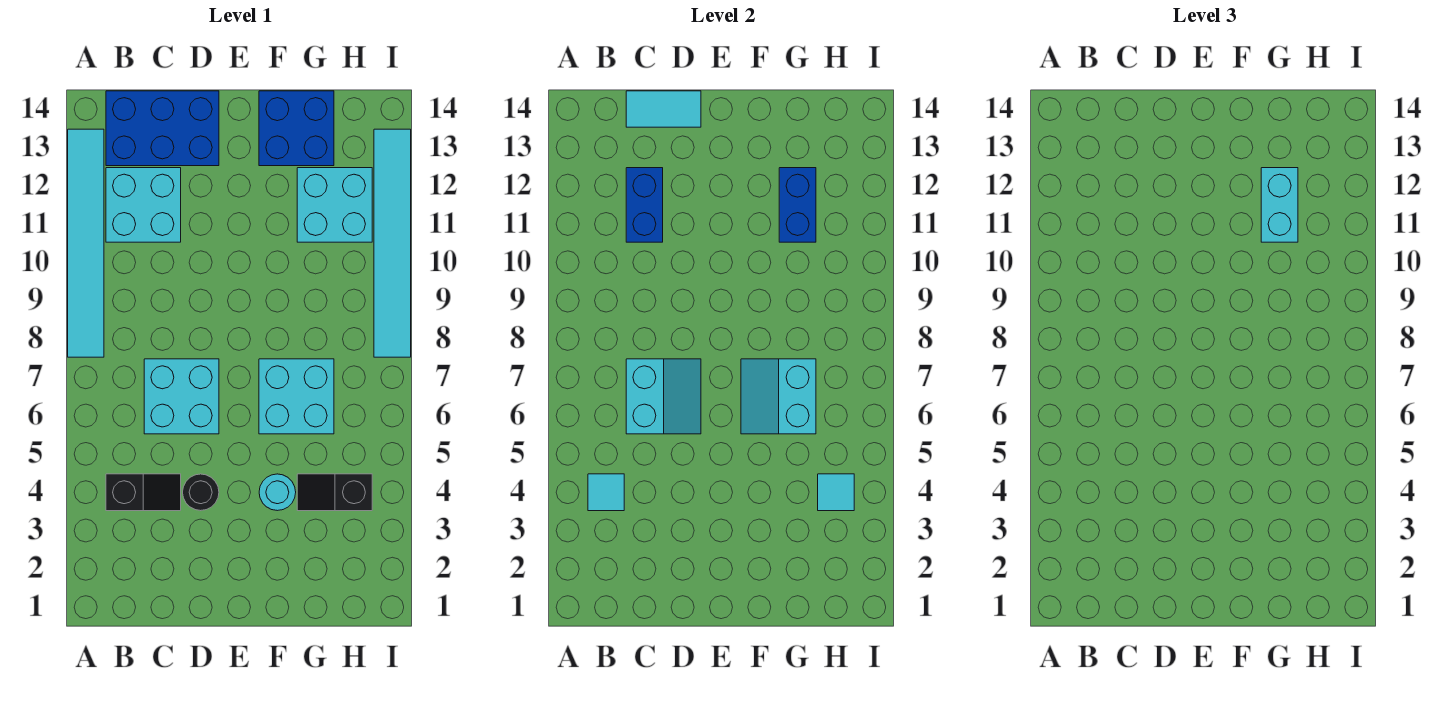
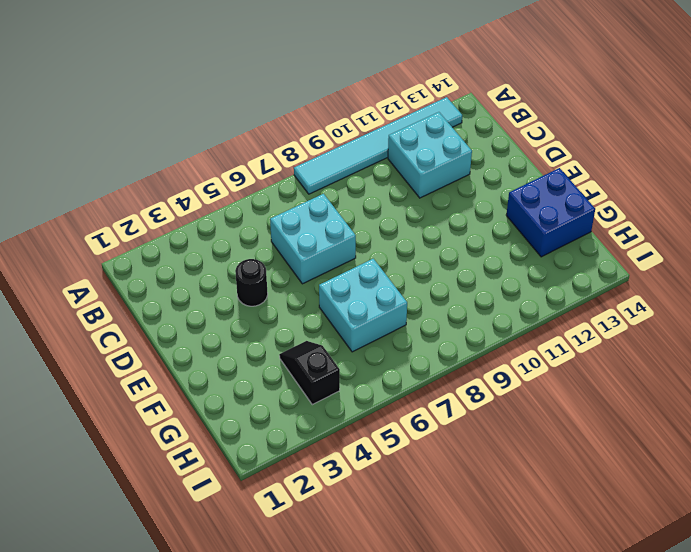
none -> black 1x2 slope [106,474,181,511]
none -> blue 2x3 brick [106,91,219,166]
none -> cyan 1x1 round brick [259,474,296,511]

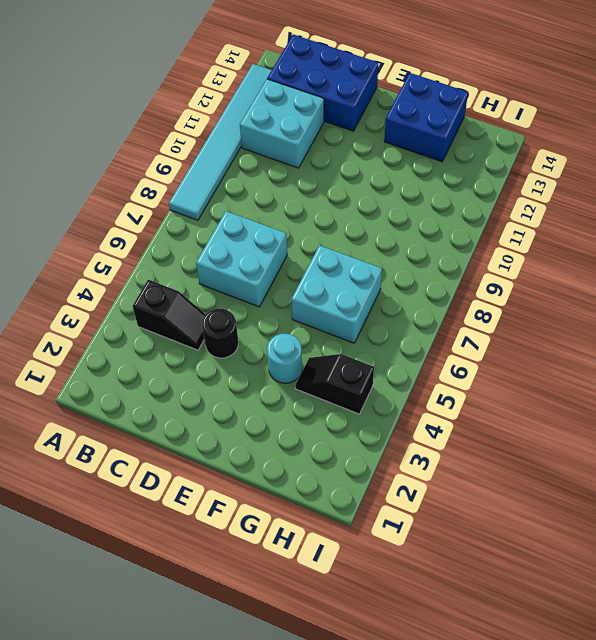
none -> cyan 2x2 brick [297,168,372,242]
none -> cyan 1x6 tile [374,129,411,357]
none -> cyan 1x1 tile [588,474,624,511]

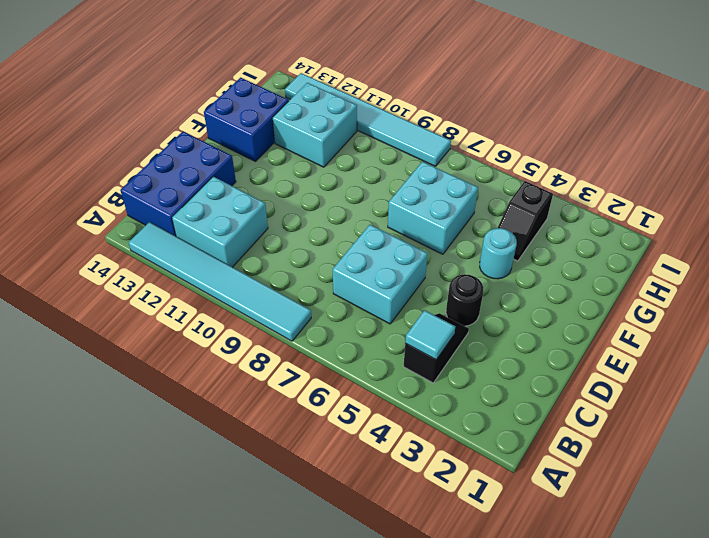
none -> cyan 2x2 slope [626,359,701,434]
none -> blue 1x2 brick [626,168,663,242]
none -> cyan 1x2 tile [626,91,701,127]

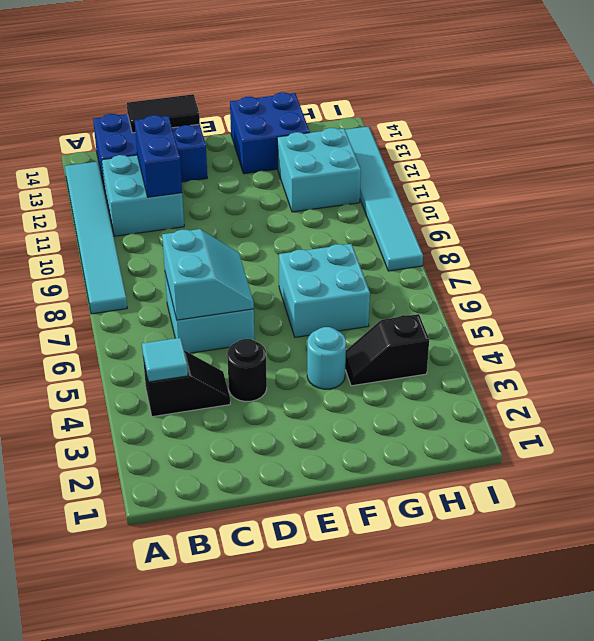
black 1x2 tile [127,94,200,133] -> cyan 1x2 tile [626,91,701,127]
none -> cyan 2x2 slope [741,359,816,434]
none -> blue 1x2 brick [779,168,816,242]
none -> cyan 1x1 tile [818,474,854,511]

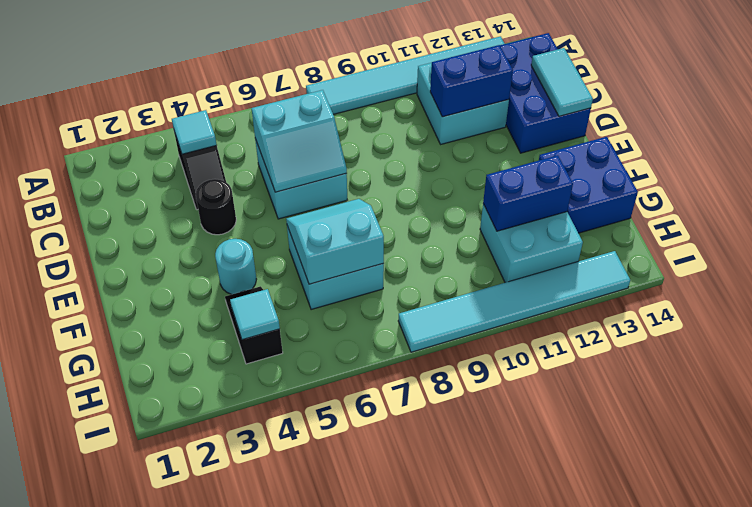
none -> cyan 1x2 brick [1261,168,1298,242]

